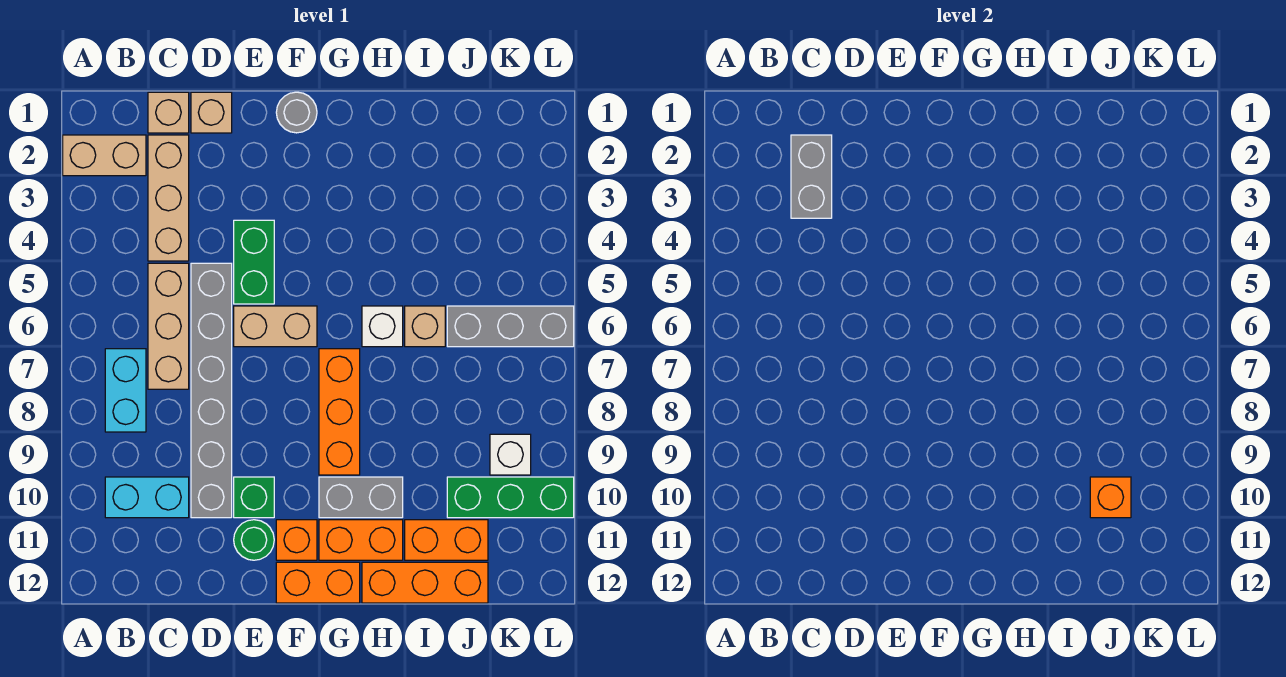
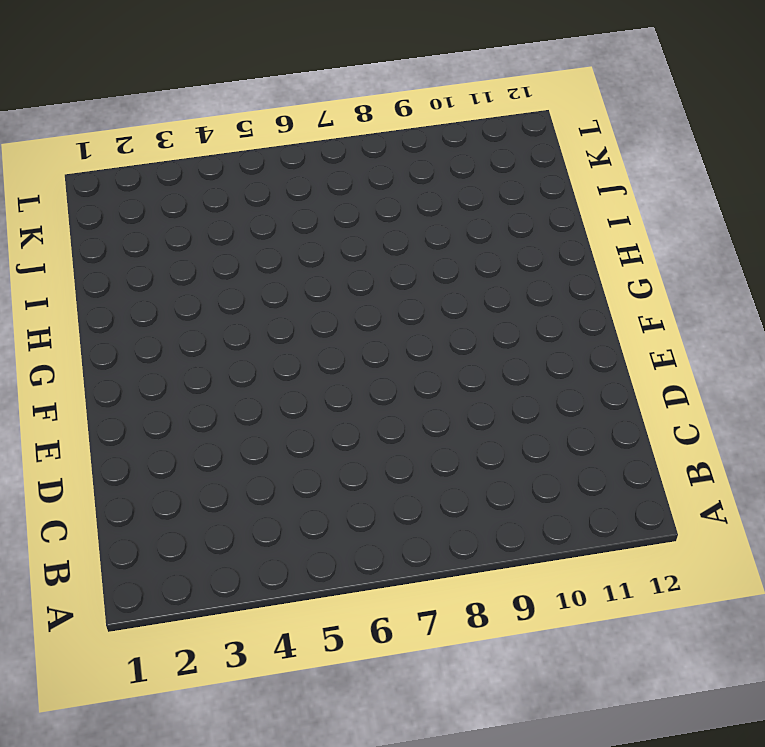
none -> tan 1x2 brick [63,135,146,176]
none -> cyan 1x2 brick [105,349,146,432]
none -> cyan 1x2 brick [105,477,189,518]

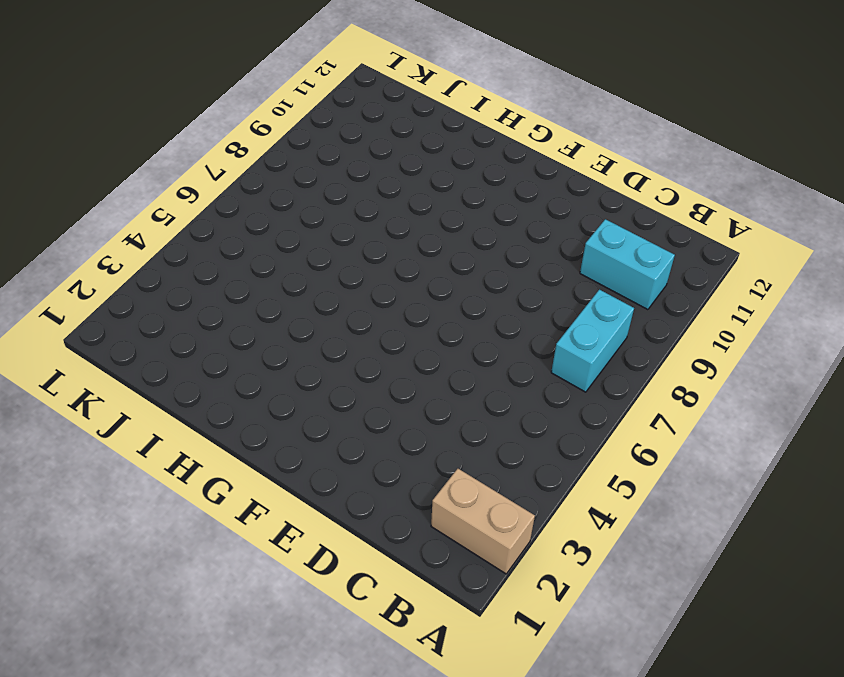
none -> tan 1x1 brick [148,92,189,133]
none -> tan 1x3 brick [148,135,189,261]
none -> tan 1x3 brick [148,263,189,389]

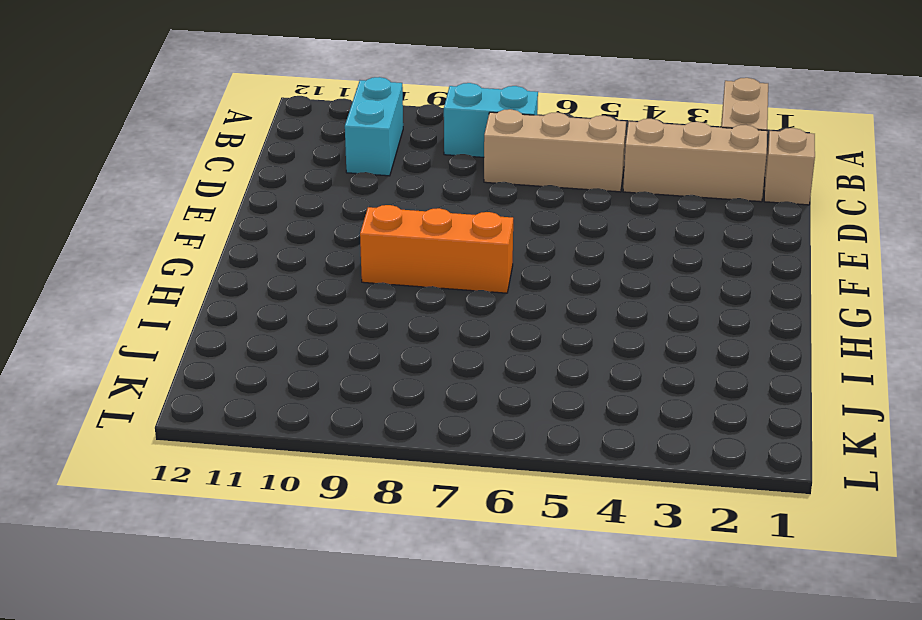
none -> tan 1x1 brick [191,92,232,133]
none -> grey 1x6 brick [191,263,232,518]
none -> green 1x2 brick [234,220,274,304]

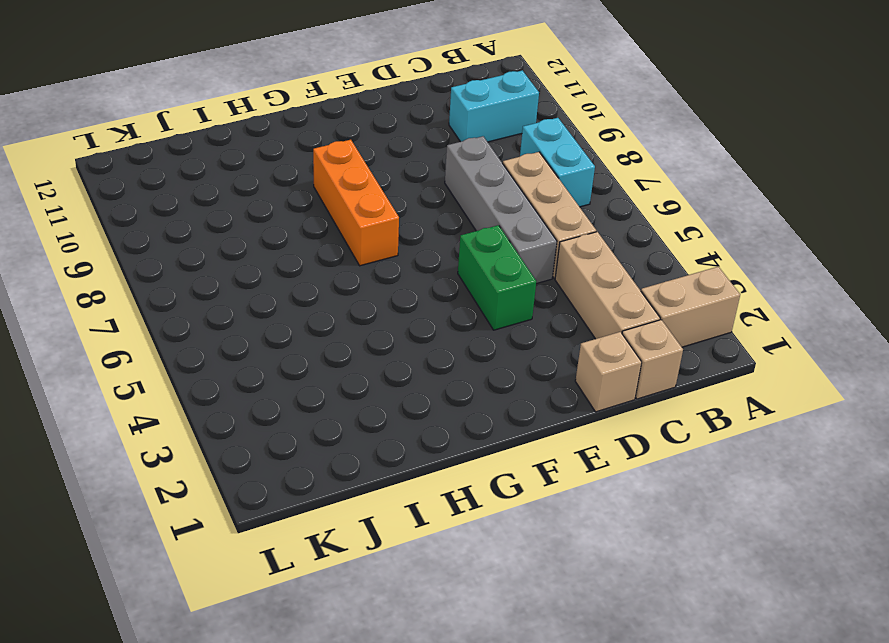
grey 1x4 brick [445,136,557,283] -> grey 1x6 brick [191,263,232,518]
none -> tan 1x2 brick [234,306,317,347]
none -> green 1x1 brick [234,477,274,518]
none -> green 1x1 round brick [234,520,274,560]

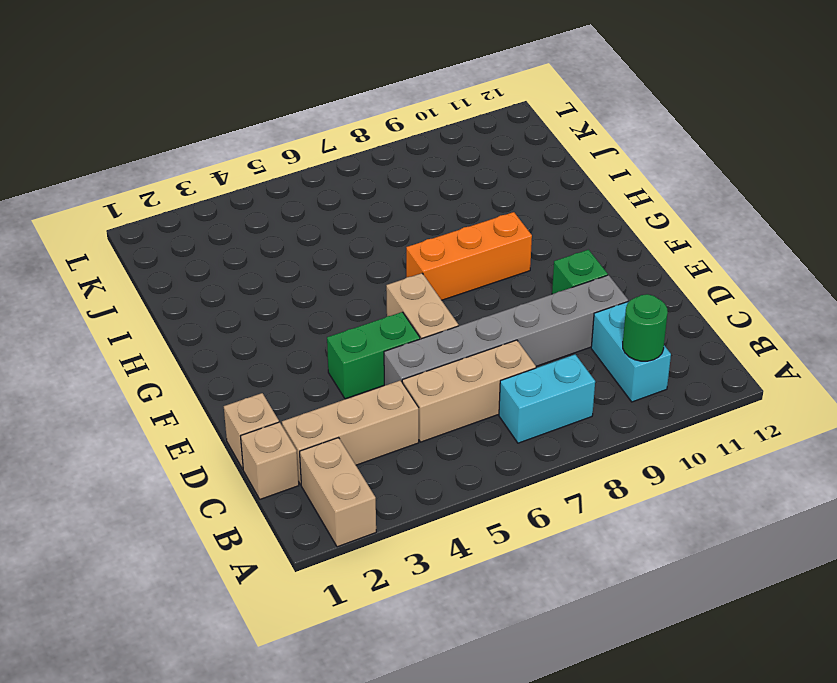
green 1x1 round brick [623,294,668,361] -> green 1x1 round brick moved to [234,520,274,560]
none -> grey 1x1 round brick [276,92,317,133]
none -> orange 1x1 brick [276,520,317,560]
none -> orange 1x2 brick [276,562,360,603]

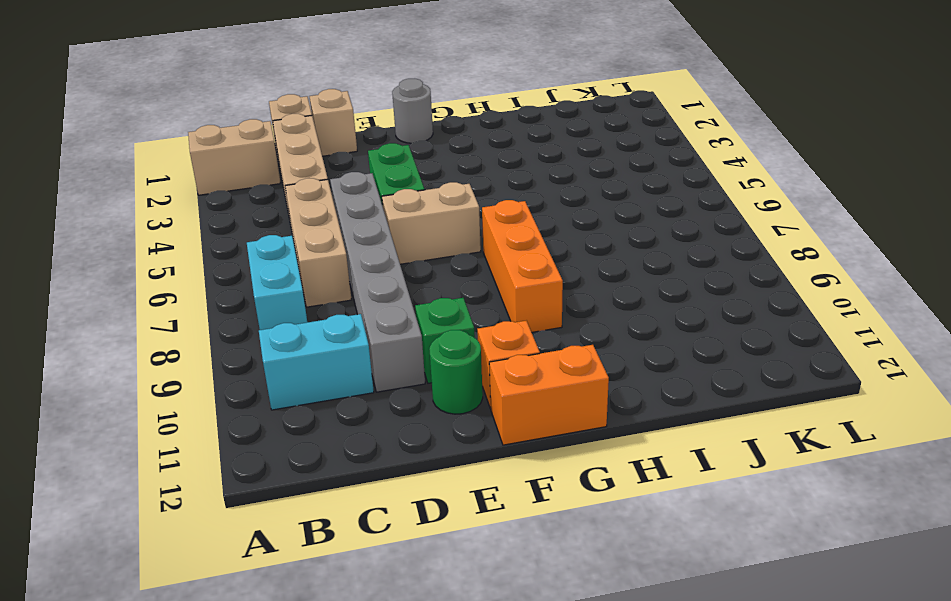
none -> grey 1x2 brick [319,477,403,518]
none -> orange 1x2 brick [319,520,403,560]
none -> white 1x1 brick [362,306,403,347]

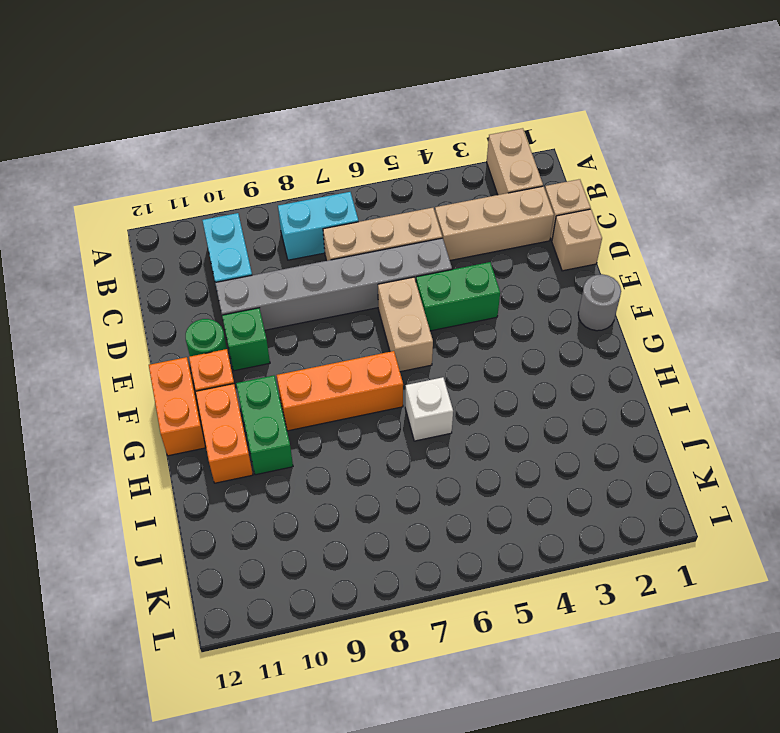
green 1x2 brick [236,375,293,475] -> grey 1x2 brick [319,477,403,518]
none -> orange 1x3 brick [362,562,488,603]
none -> tan 1x1 brick [405,306,445,347]
none -> orange 1x2 brick [405,520,488,560]

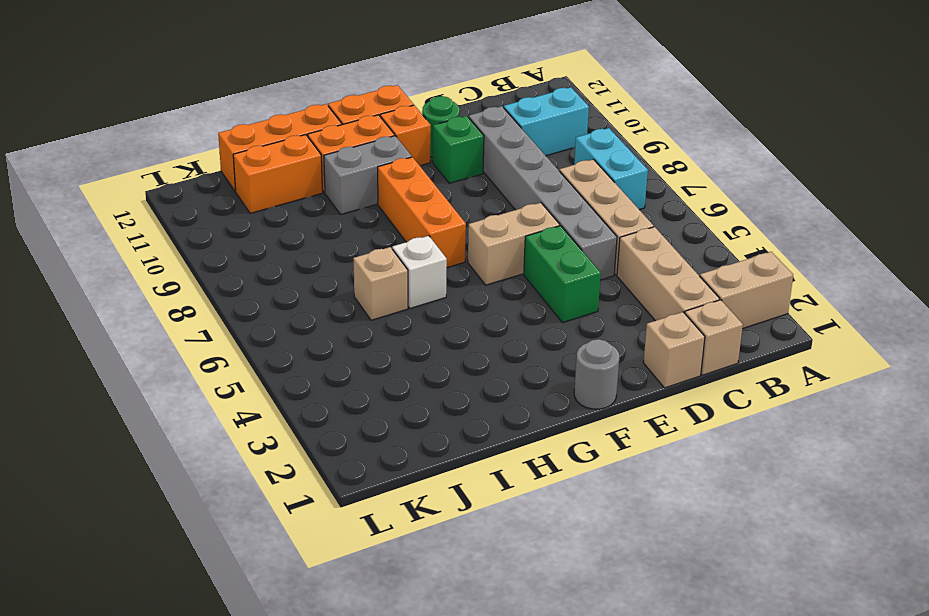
none -> grey 1x3 brick [447,306,574,347]
none -> green 1x3 brick [447,477,574,518]
none -> white 1x1 brick [490,434,531,475]

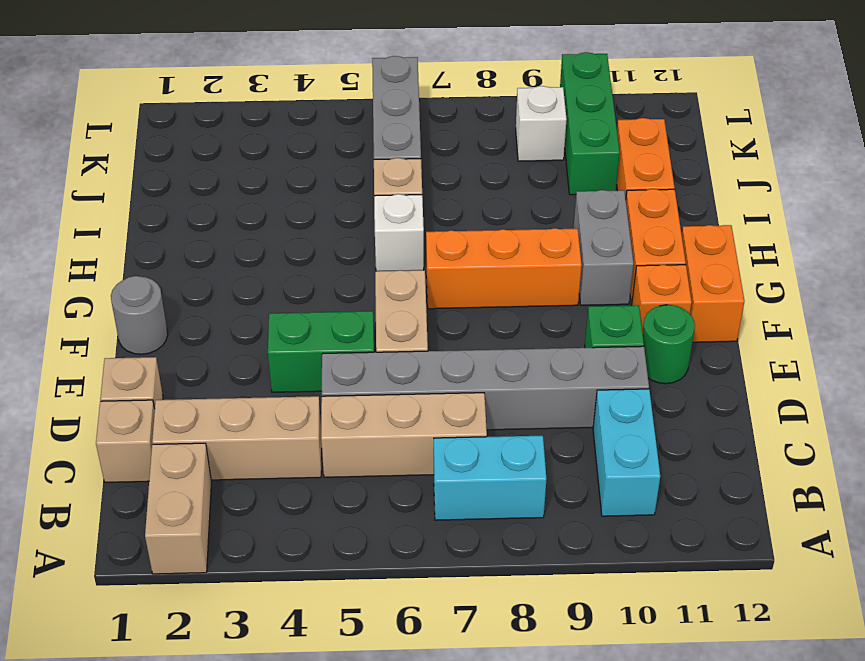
none -> orange 1x3 brick [362,562,488,603]
none -> grey 1x2 brick [791,135,832,218]
none -> orange 1x1 brick [1090,477,1131,518]

